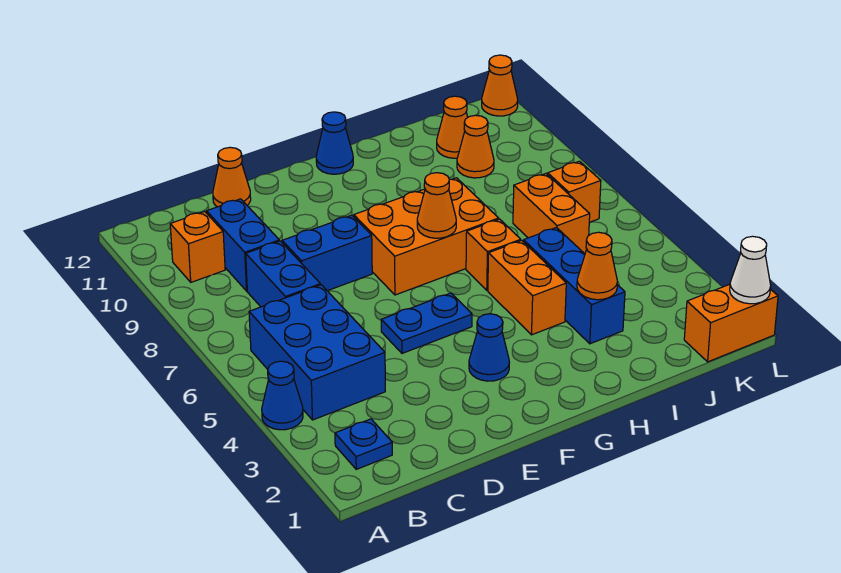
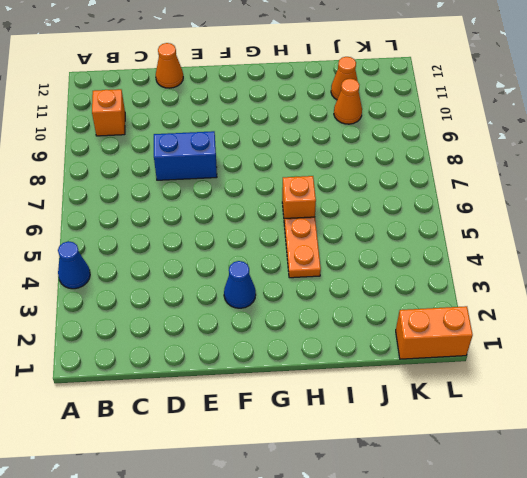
orange 1x2 plate [284,217,321,278] -> orange 1x2 brick [488,240,566,335]
none -> blue 1x1 plate [335,419,392,469]
none -> blue 2x3 brick [249,285,385,420]
none -> blue 1x2 brick [246,241,321,307]

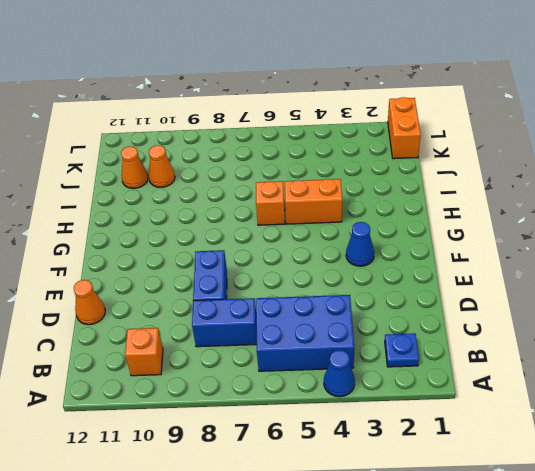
none -> blue 1x2 brick [207,199,279,291]
none -> blue 1x2 plate [381,293,472,353]
none -> orange 2x3 brick [354,178,499,295]

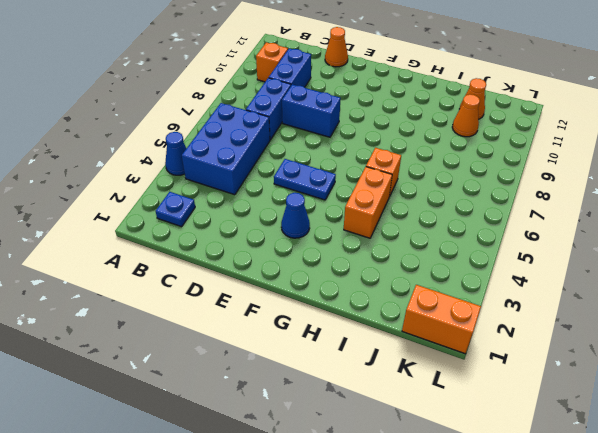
none -> orange 2x3 brick [354,178,499,295]
none -> blue 1x1 cone [316,112,353,174]
none -> blue 1x3 brick [523,228,625,344]

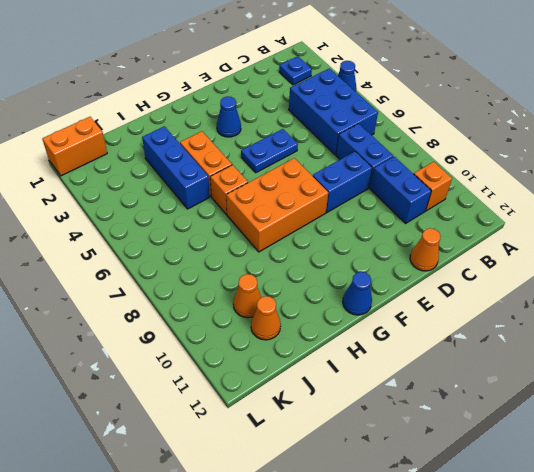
none -> orange 1x2 brick [513,174,590,254]
none -> orange 1x1 brick [548,161,601,222]
none -> orange 1x1 cone [482,55,518,116]

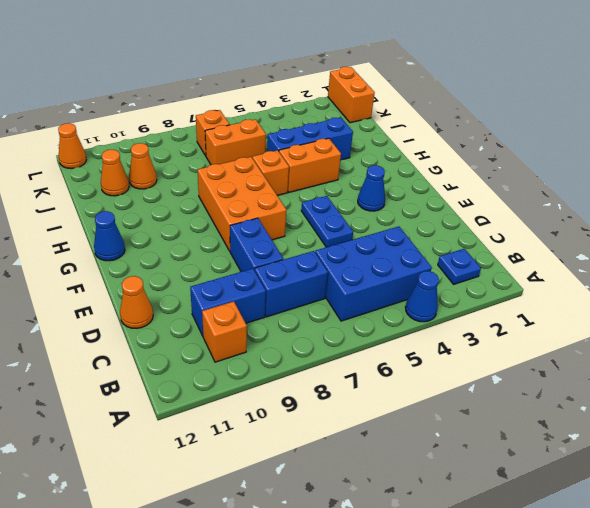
none -> orange 1x1 cone [417,173,456,238]
none -> orange 1x1 cone [577,232,618,300]
none -> white 1x1 cone [730,236,771,304]

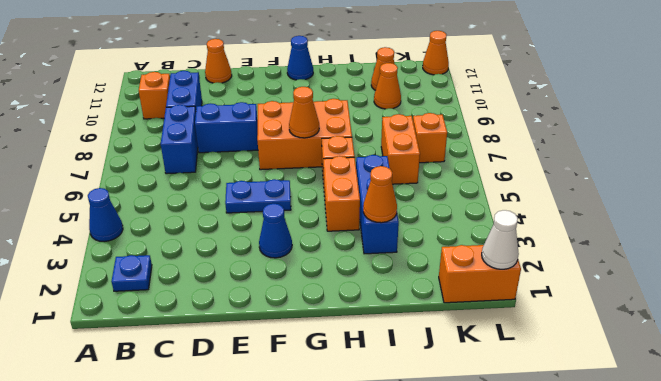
none -> blue 2x3 brick [249,285,385,420]

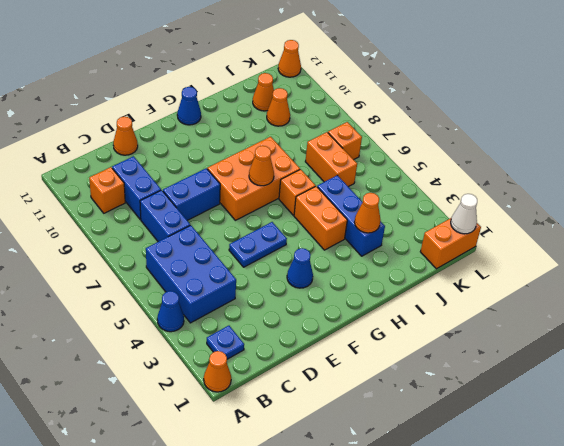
orange 1x1 cone [204,351,231,392] -> none

